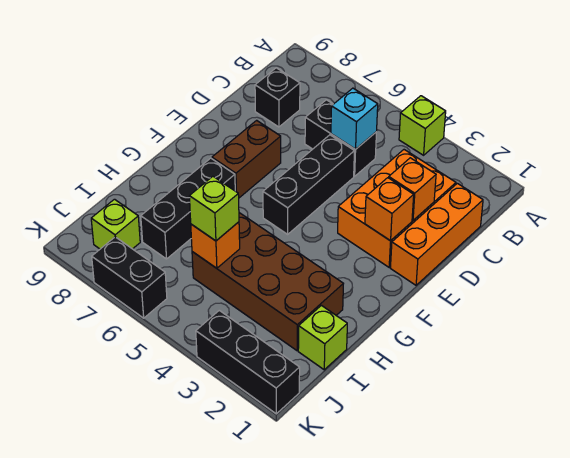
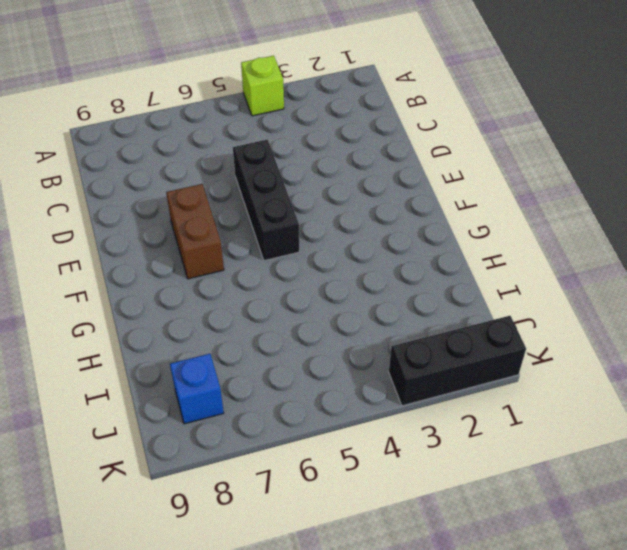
blue 1x1 brick [170,354,224,424] -> lime 1x1 brick [91,199,140,249]
none -> orange 1x3 brick [391,183,483,285]
none -> orange 2x3 brick [338,150,456,267]
none -> black 1x2 brick [305,100,377,176]

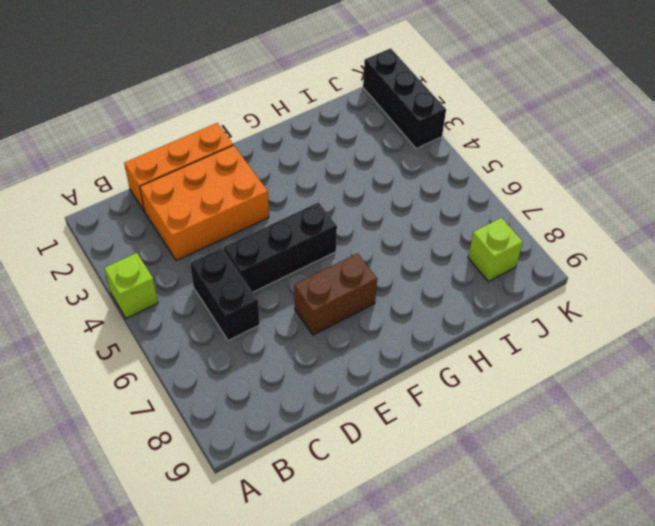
none -> black 1x1 brick [255,68,300,127]
none -> black 1x3 brick [141,158,235,259]
none -> brown 2x4 brick [192,213,343,351]

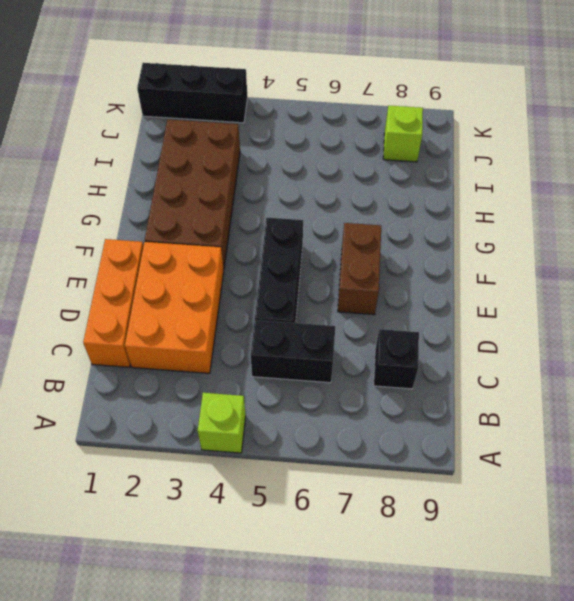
brown 2x4 brick [145,120,240,269] -> brown 2x4 brick turned to [192,213,343,351]
none -> black 1x3 brick [141,158,235,259]
none -> lime 1x1 brick [298,305,347,370]
none -> black 1x2 brick [92,237,167,318]

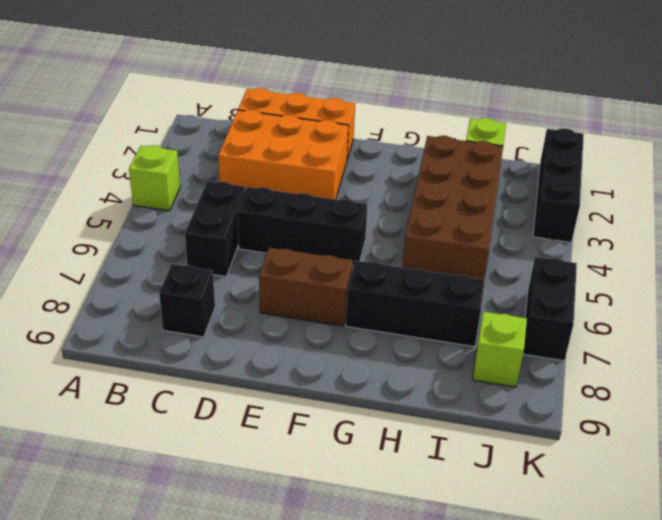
none -> cyan 1x1 brick [331,88,378,149]
none -> orange 1x1 brick [389,158,436,220]
none -> orange 1x1 brick [365,178,414,241]

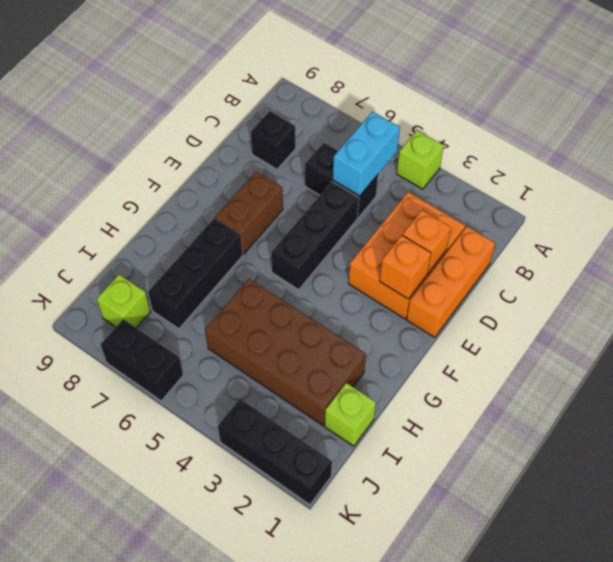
cyan 1x2 brick [333,112,400,196] -> cyan 1x1 brick [331,88,378,149]
none -> orange 1x1 brick [191,222,240,268]
none -> lime 1x1 brick [189,176,239,241]

